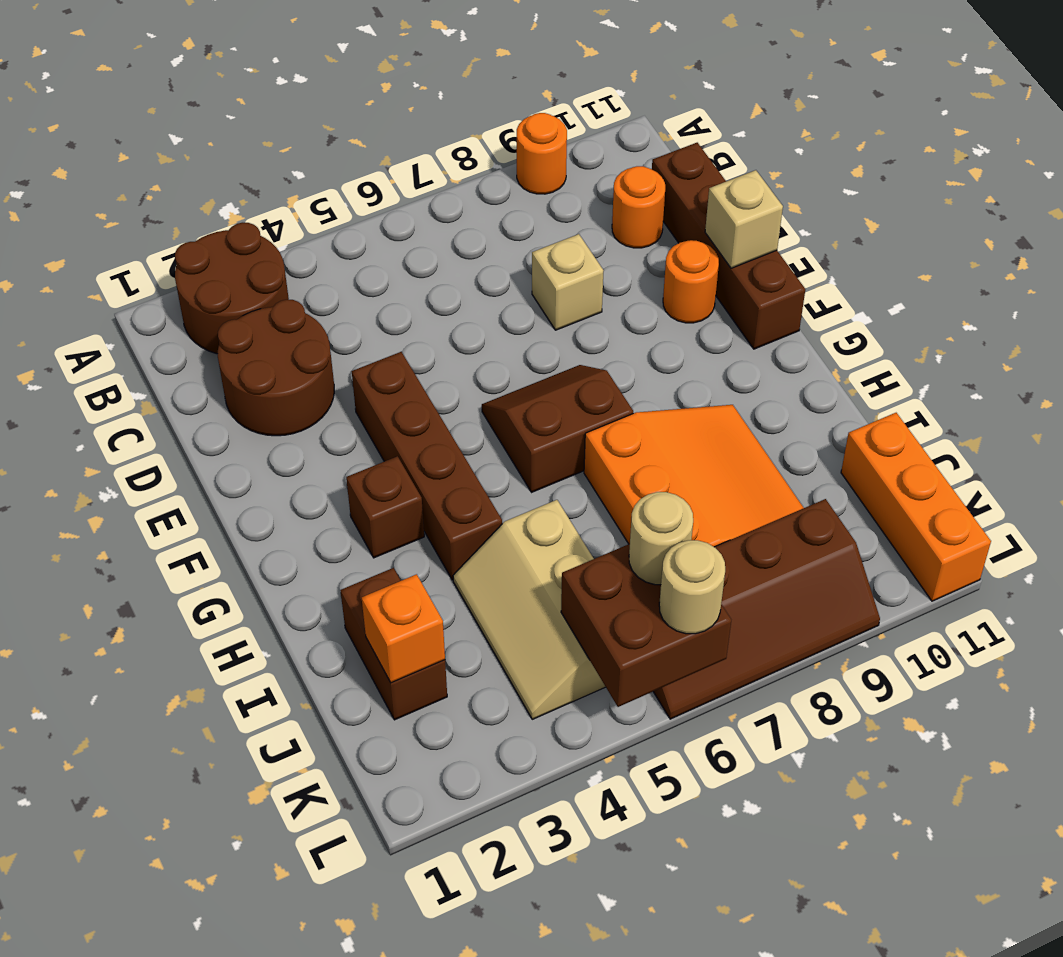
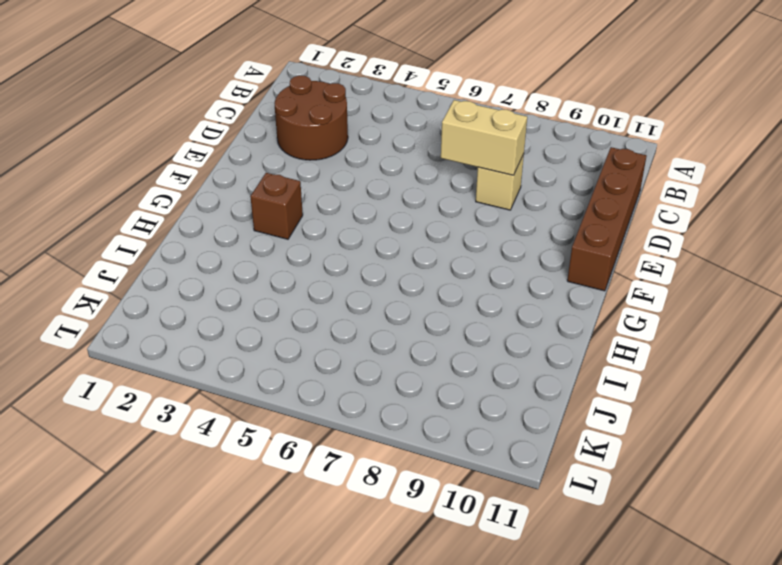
tan 1x2 brick [441,100,527,175] -> none
none -> brown 2x2 round brick [175,223,289,354]
none -> orange 1x1 round brick [517,113,567,194]
none -> orange 1x1 round brick [612,166,665,248]

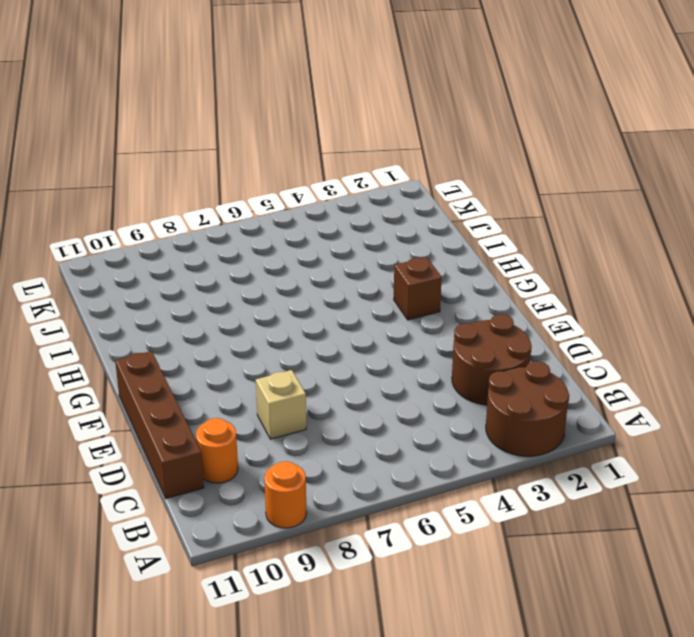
none -> brown 1x4 brick [352,352,502,580]
none -> orange 1x1 round brick [663,240,719,323]
none -> brown 2x2 slope [482,365,633,492]

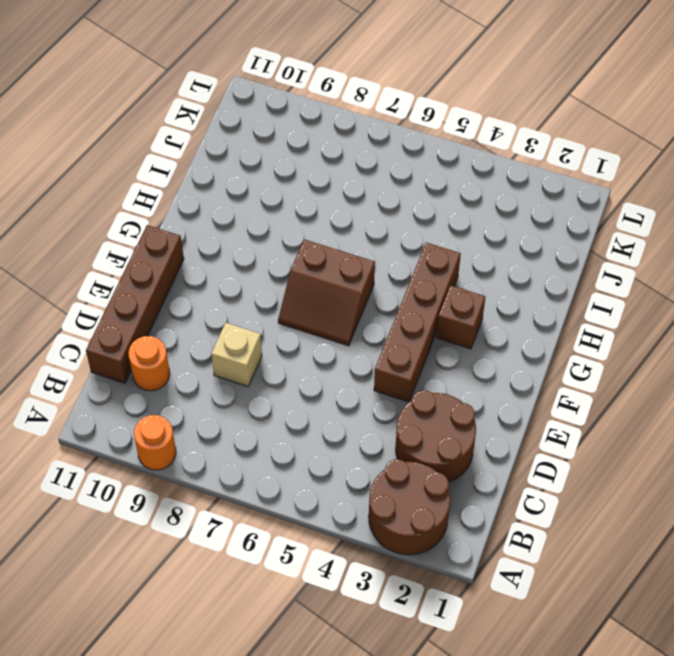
none -> orange 1x1 round brick [663,240,719,323]
none -> orange 3x3 slope [584,405,804,547]
none -> brown 1x2 brick [340,568,447,720]

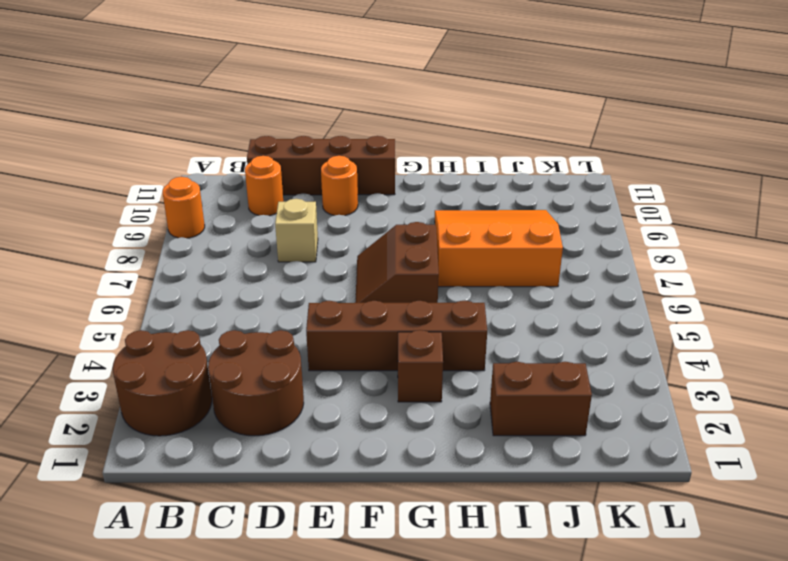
none -> tan 2x3 slope [453,500,606,719]
none -> orange 1x3 brick [841,413,991,601]
none -> brown 2x4 slope [653,499,880,719]

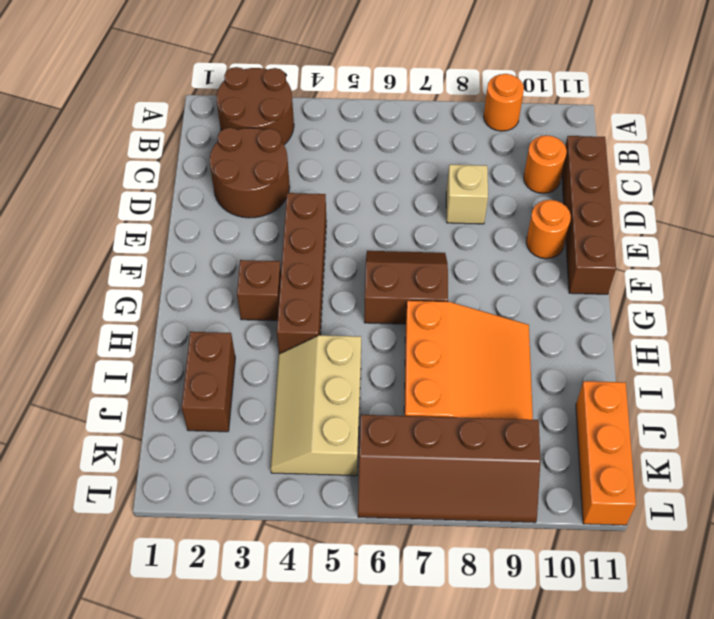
none -> tan 1x1 brick [705,170,783,268]
none -> orange 1x1 brick [362,574,445,683]
none -> brown 2x2 brick [561,544,731,707]

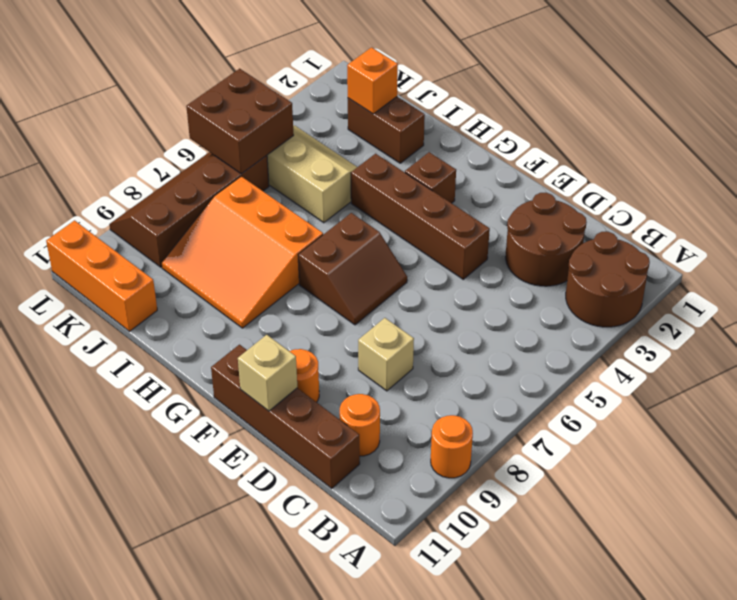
none -> tan 1x1 round brick [629,492,693,585]
none -> tan 1x1 round brick [659,540,725,634]

